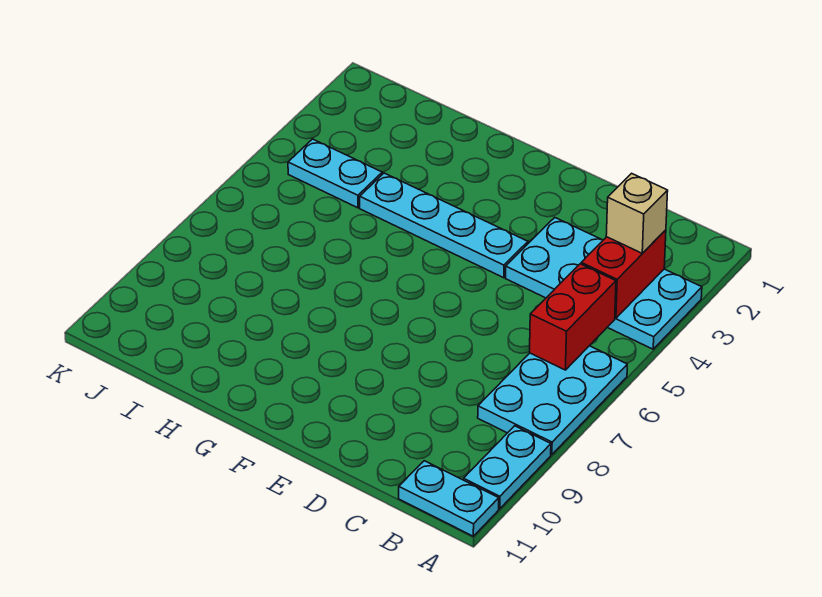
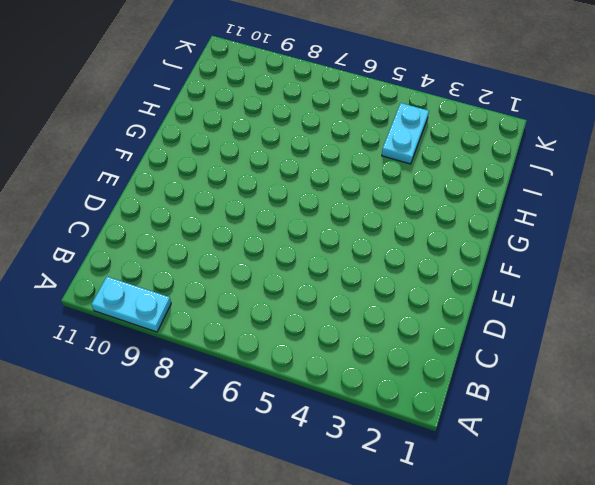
none -> cyan 2x4 plate [506,218,702,349]
none -> cyan 2x3 plate [478,346,627,455]

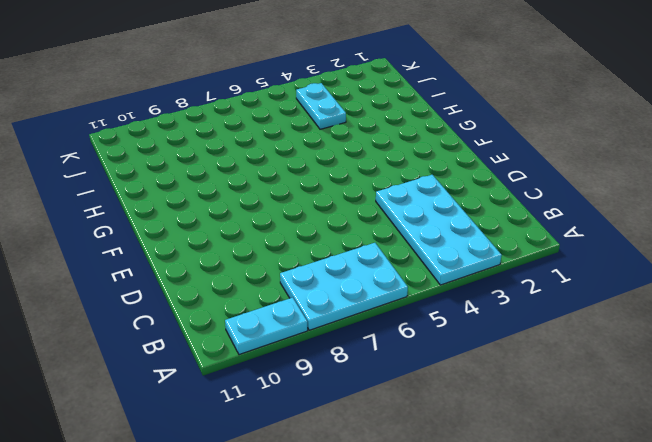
none -> cyan 1x2 plate [399,461,499,536]
none -> cyan 1x4 plate [360,173,528,278]

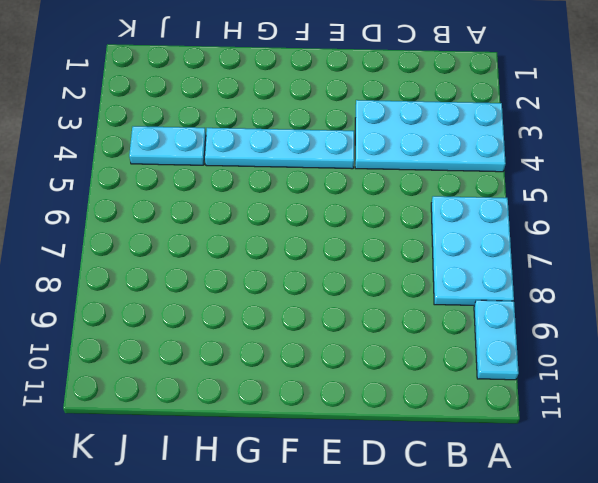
none -> cyan 1x2 plate [399,461,499,536]
none -> red 1x2 brick [581,230,666,318]

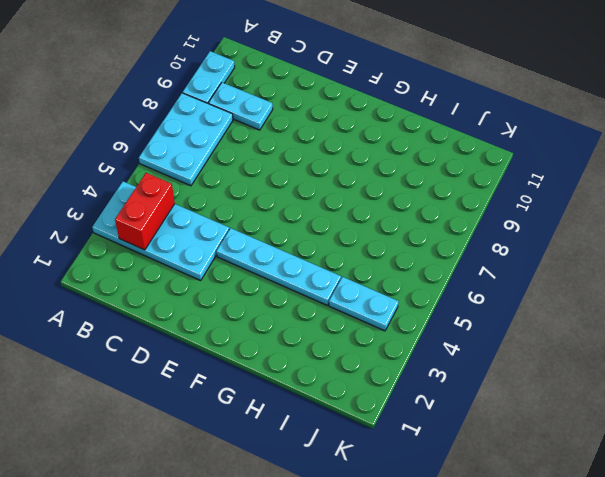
cyan 1x2 plate [208,83,273,130] -> cyan 1x2 plate moved to [399,461,499,536]
none -> red 1x2 brick [530,264,616,370]
none -> tan 1x1 brick [606,173,668,253]

